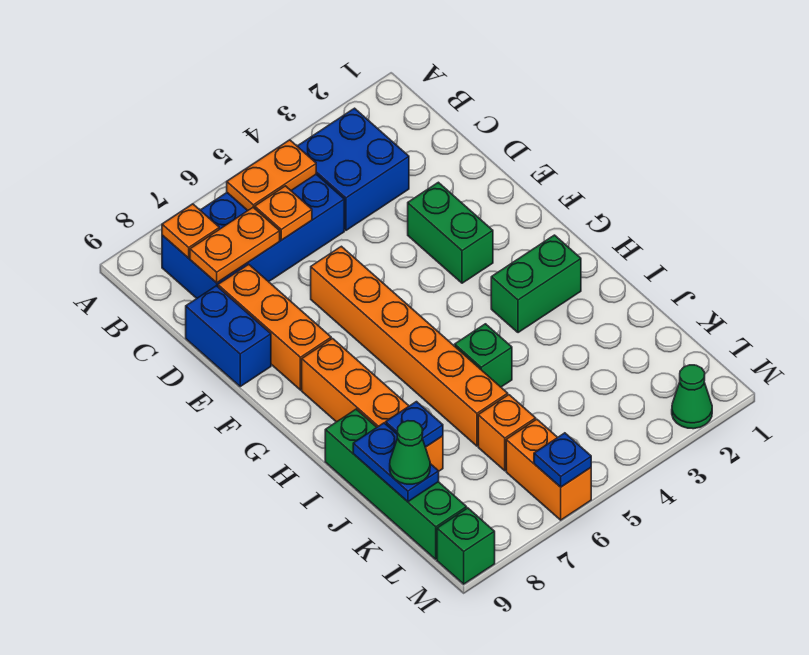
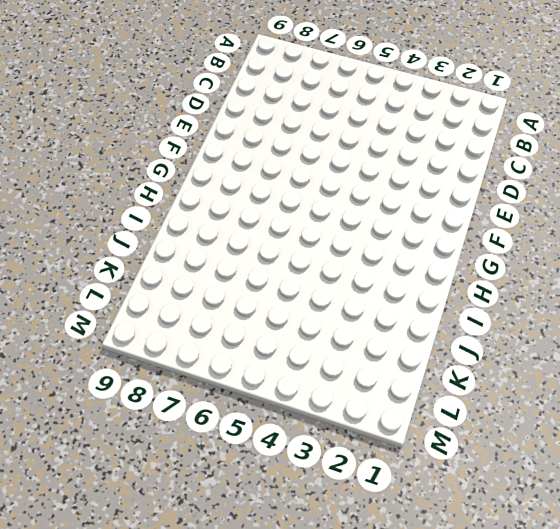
none -> blue 2x2 brick [297,108,409,230]
none -> blue 2x4 brick [162,174,344,298]
none -> orange 1x3 brick [218,264,331,390]

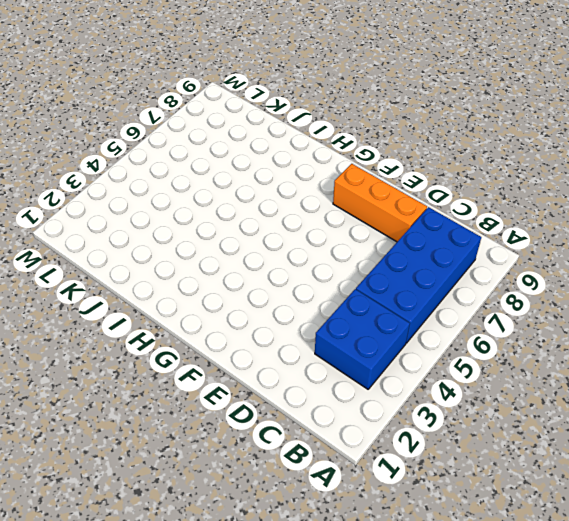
none -> blue 1x2 brick [186,286,271,386]
none -> green 1x2 brick [408,182,493,283]
none -> orange 1x6 brick [311,246,508,446]

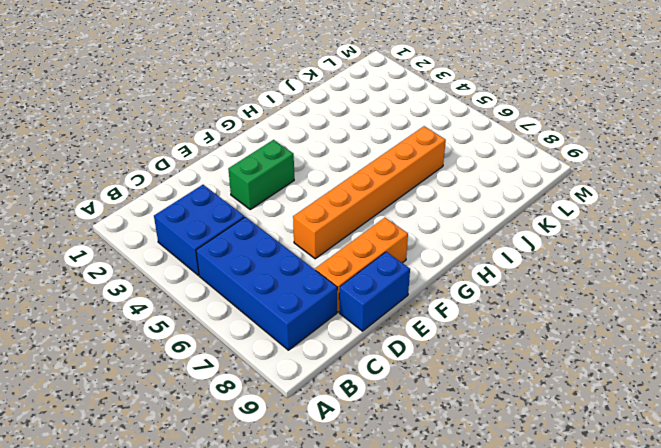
none -> orange 1x4 brick [302,339,443,471]
none -> green 1x2 brick [491,235,581,333]
none -> green 1x1 brick [455,324,512,387]

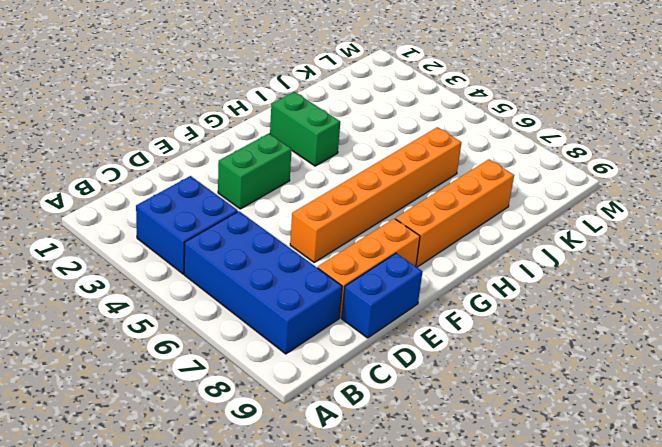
none -> green 1x1 brick [455,324,512,387]
none -> green 1x4 brick [325,409,467,559]
none -> orange 1x1 brick [478,395,536,471]

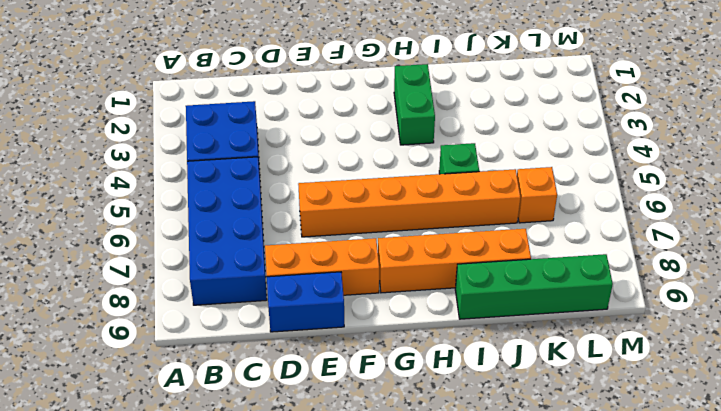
none -> green 1x2 brick [408,182,493,283]
none -> orange 1x2 brick [506,419,591,520]
none -> green 1x1 cone [672,365,712,429]

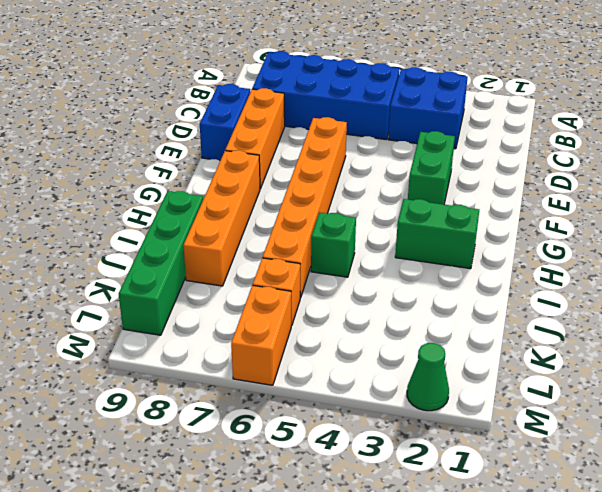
none -> green 1x1 brick [437,508,495,584]
none -> orange 1x2 plate [227,140,316,210]
none -> orange 1x1 plate [162,204,219,258]

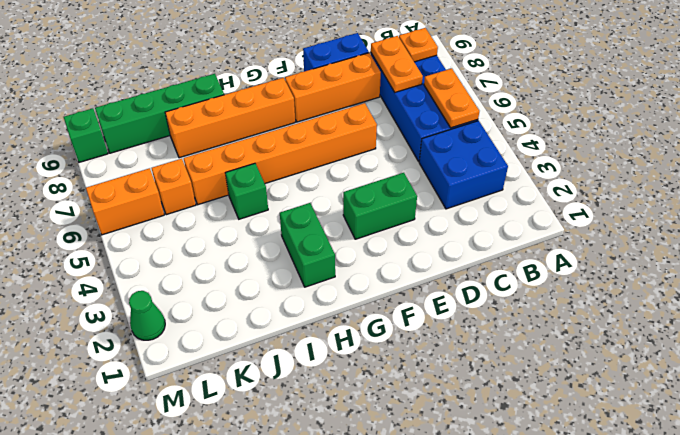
none -> orange 1x1 plate [255,186,312,240]
none -> blue 1x1 plate [386,402,443,447]
none -> blue 1x2 plate [353,423,439,502]

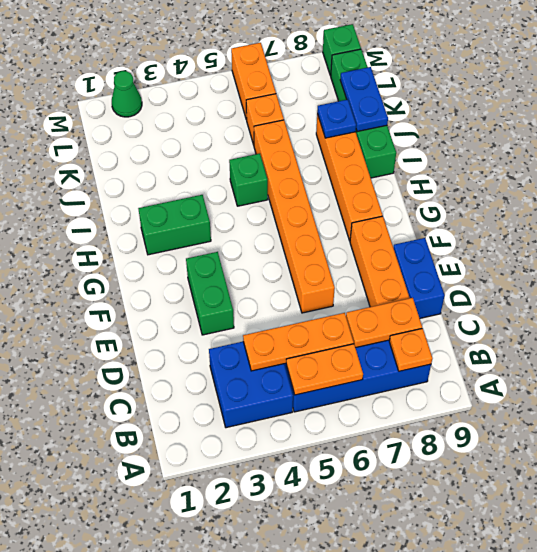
orange 1x3 plate [243,313,354,371] -> orange 1x1 plate [255,186,312,240]
none -> blue 1x1 plate [534,433,591,487]
none -> green 1x1 cone [390,421,430,484]

